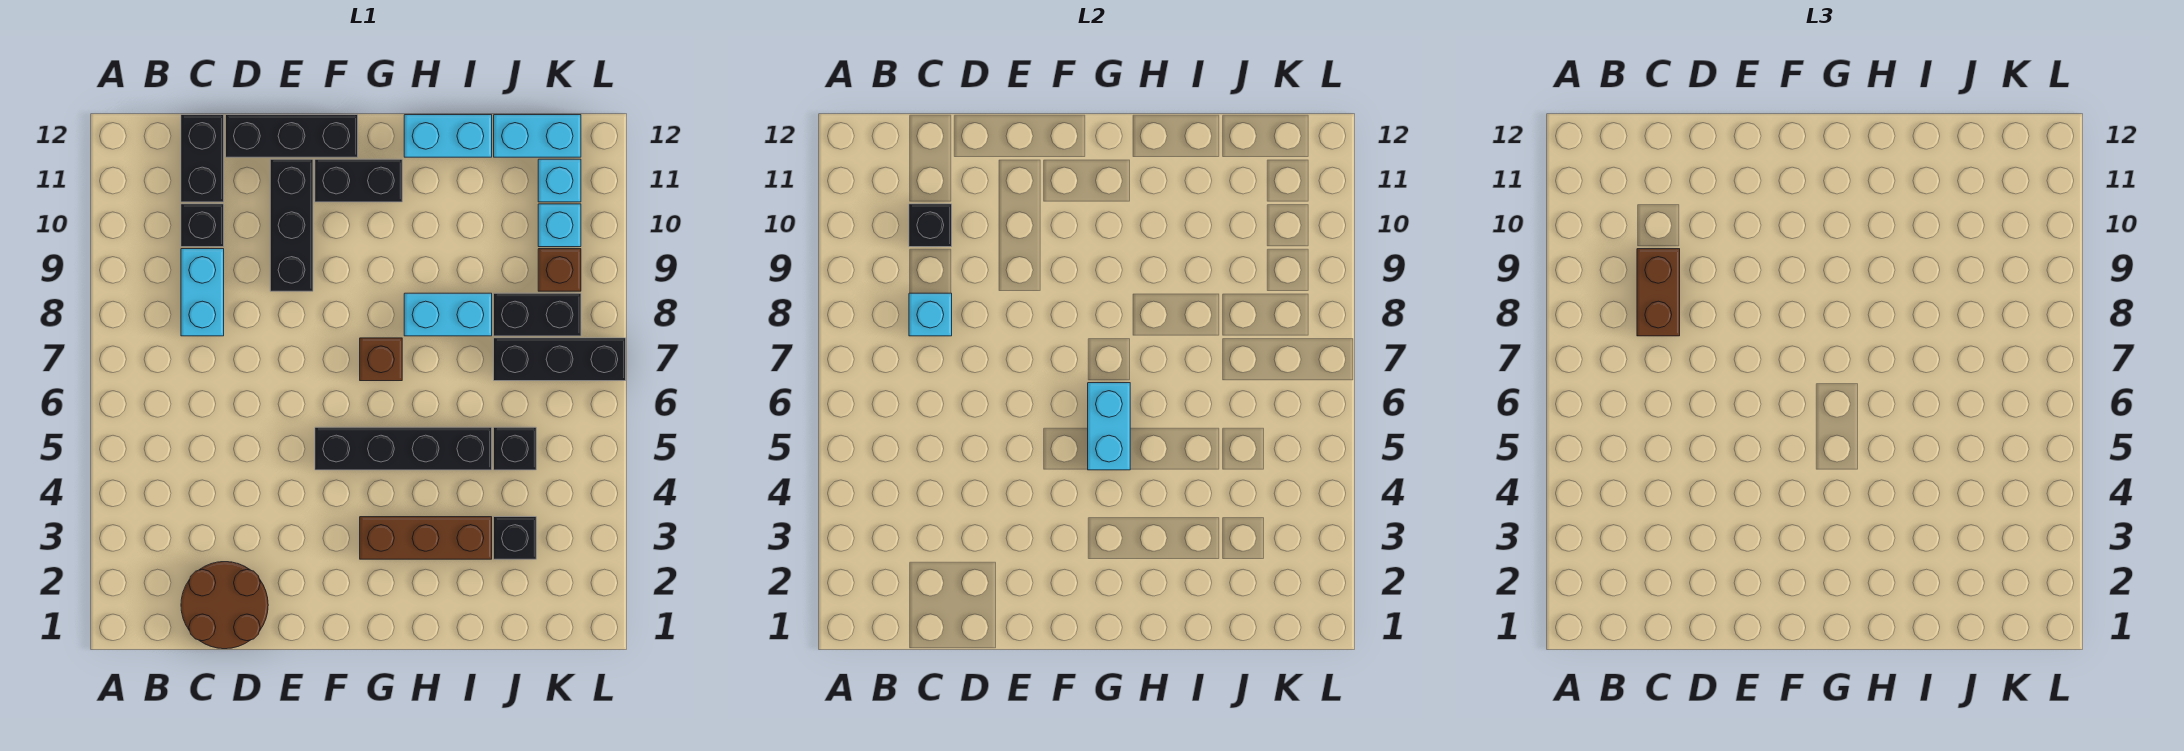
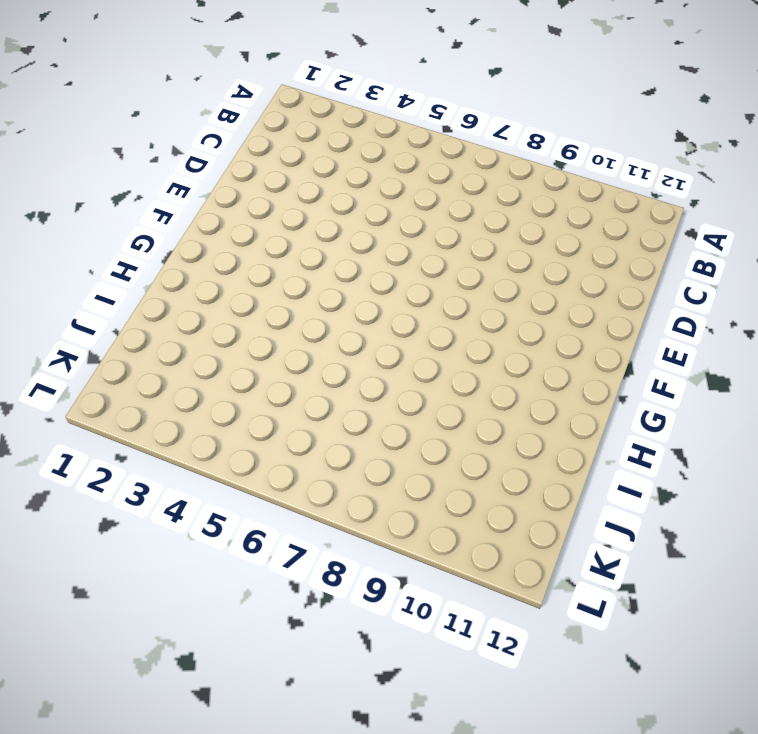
none -> brown 2x2 round brick [181,562,268,649]
none -> cyan 1x2 brick [181,249,224,336]
none -> black 1x1 brick [181,204,224,247]

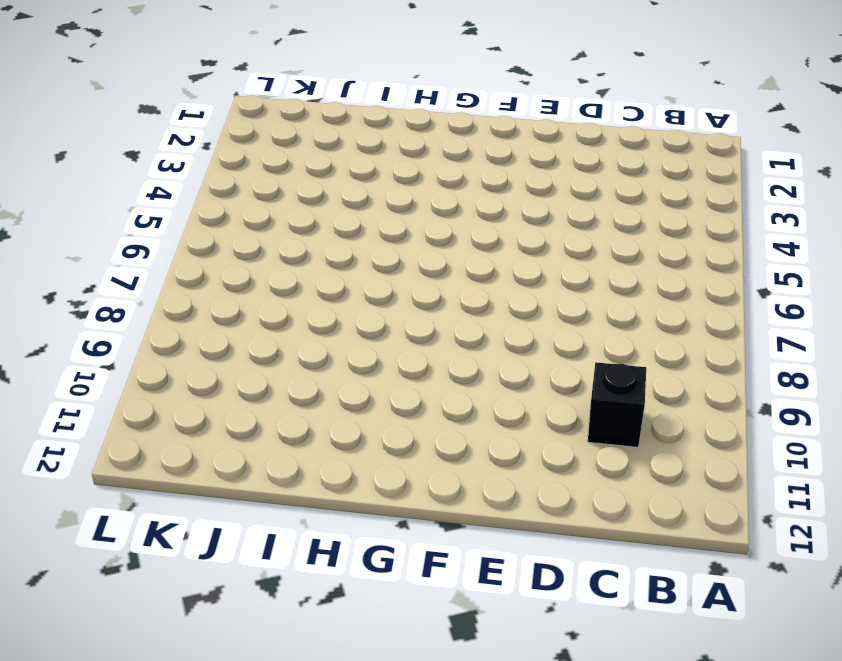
none -> brown 2x2 round brick [181,562,268,649]
none -> cyan 1x2 brick [181,249,224,336]
none -> black 1x2 brick [181,115,224,202]

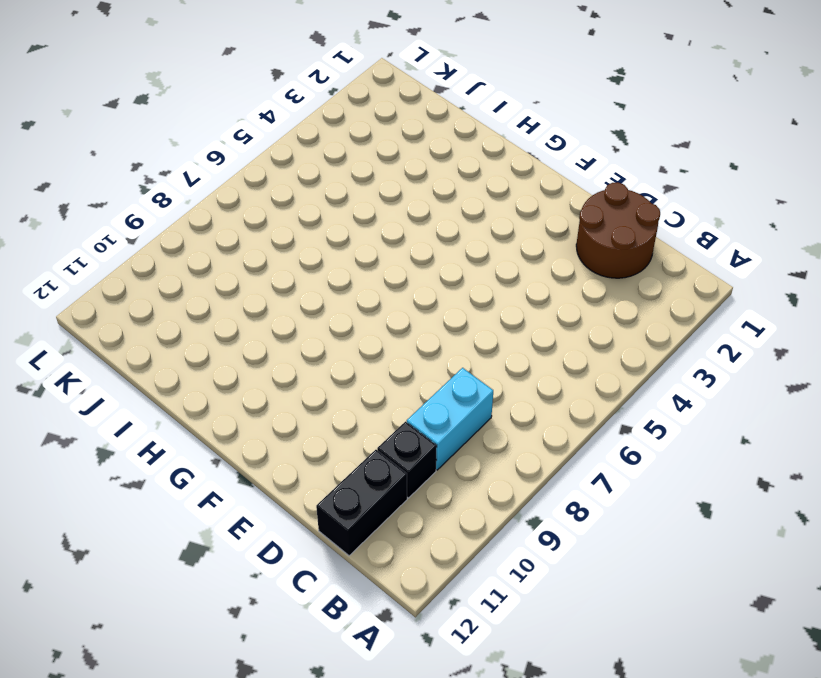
none -> black 1x3 brick [226,115,358,157]
none -> black 1x3 brick [270,159,313,291]
none -> black 1x4 brick [315,427,492,470]

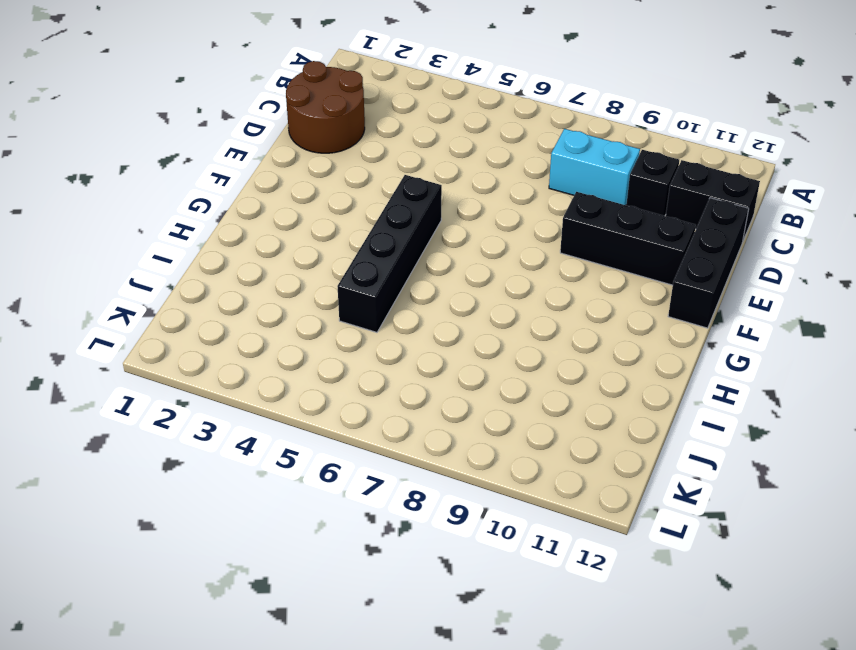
none -> black 1x2 brick [315,159,402,202]
none -> brown 1x3 brick [360,517,492,559]
none -> brown 1x1 brick [360,338,402,381]

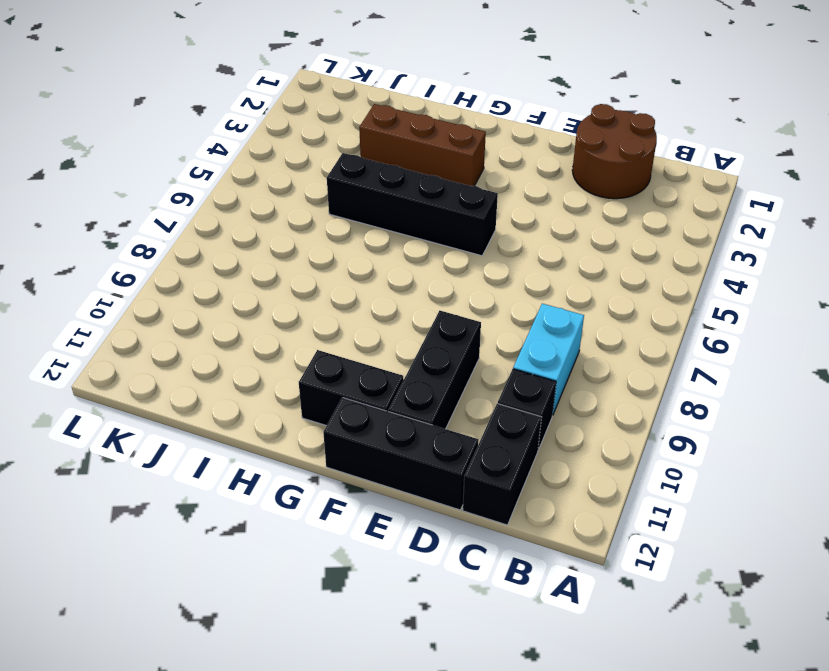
none -> brown 1x1 brick [360,338,402,381]
none -> cyan 1x2 brick [404,293,492,336]
none -> cyan 1x2 brick [404,115,492,157]

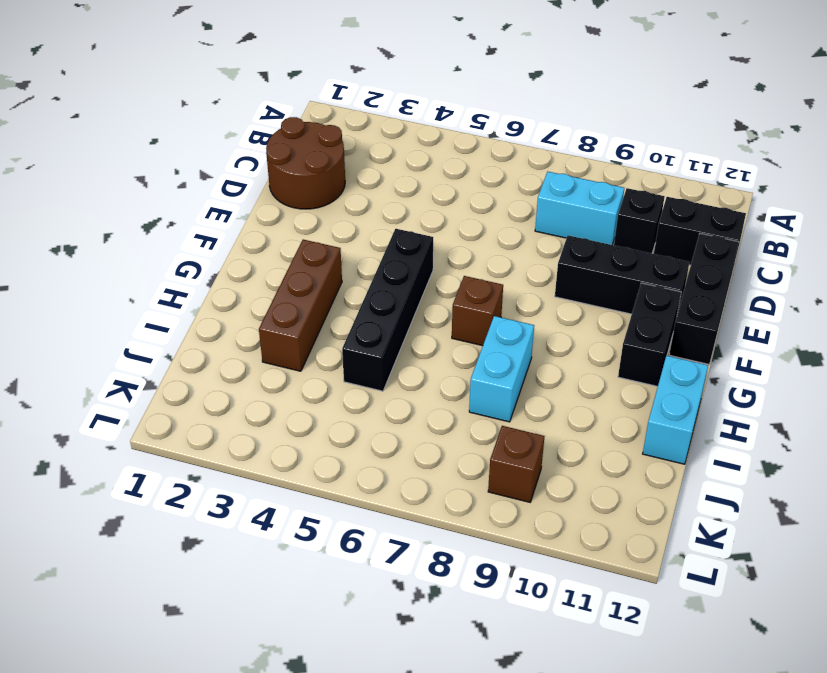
none -> black 1x1 brick [494,517,536,559]
none -> black 1x1 brick [494,427,536,470]
none -> black 1x3 brick [494,338,626,381]

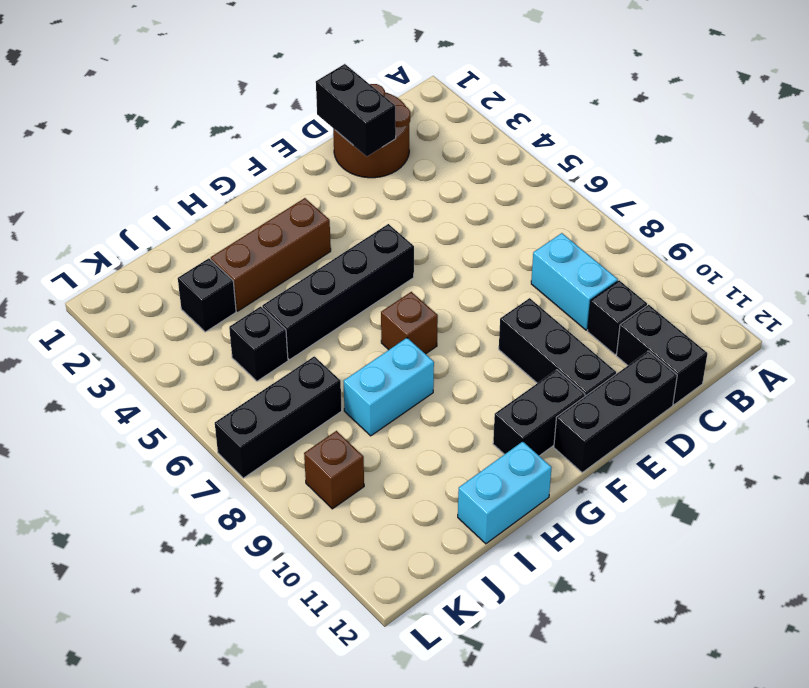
black 1x2 brick [316,64,396,156] -> black 1x2 brick turned to [494,293,581,336]
none -> cyan 1x2 brick [494,115,581,157]
none -> cyan 1x1 brick [538,204,581,247]
none -> cyan 1x1 brick [538,159,581,202]

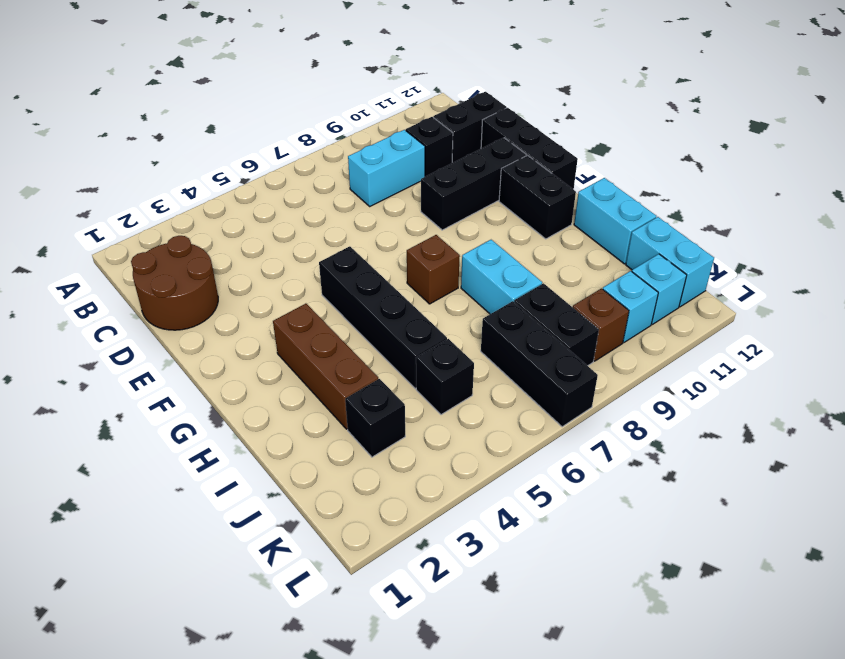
none -> cyan 1x1 brick [909,293,952,336]
none -> black 1x1 brick [909,204,952,247]
none -> cyan 1x2 brick [1088,383,1130,470]

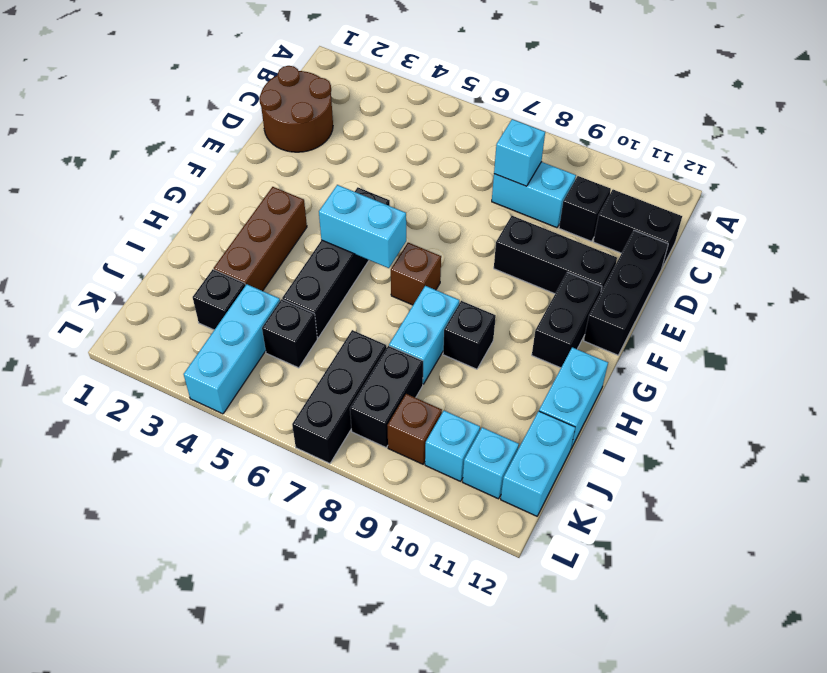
black 1x1 brick [443,301,496,369] -> black 1x1 brick moved to [909,204,952,247]
cyan 1x3 brick [184,284,280,414] -> none
none -> brown 1x2 brick [1637,249,1680,336]

